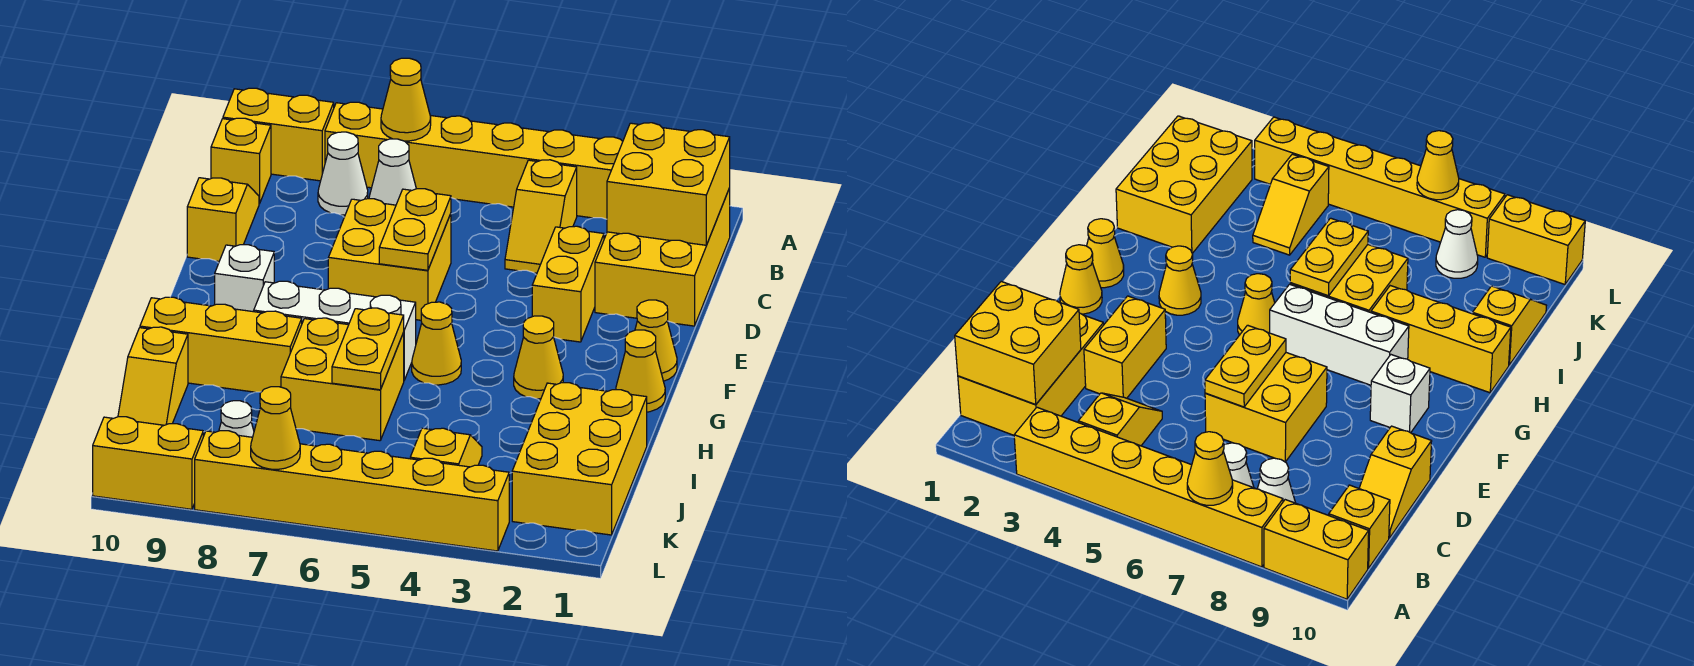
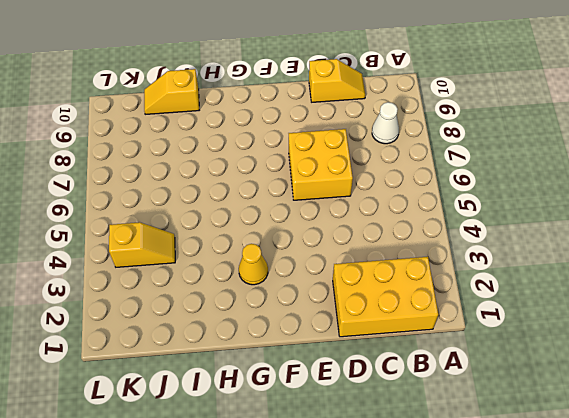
none -> yellow 1x6 brick [325,102,623,219]
none -> yellow 1x2 brick [223,88,334,181]
none -> yellow 1x2 slope [505,160,577,273]

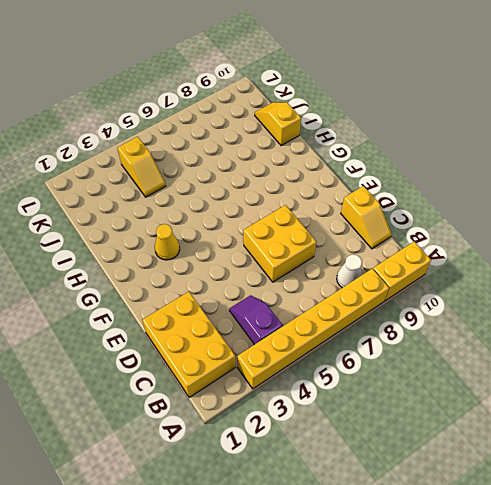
purple 1x2 slope [229,295,283,345] -> yellow 1x2 slope [505,160,577,273]
none -> white 1x1 cone [369,139,416,205]
none -> yellow 1x1 brick [211,118,271,204]
none -> yellow 1x2 brick [532,226,604,342]

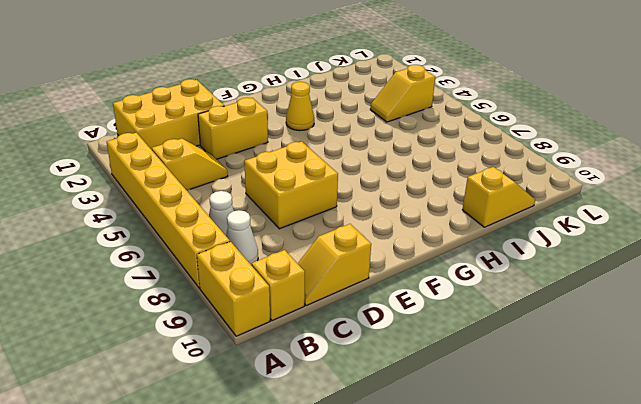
none -> yellow 1x1 cone [635,300,677,381]
none -> white 1x1 brick [215,245,274,312]
none -> yellow 1x1 cone [616,330,665,412]

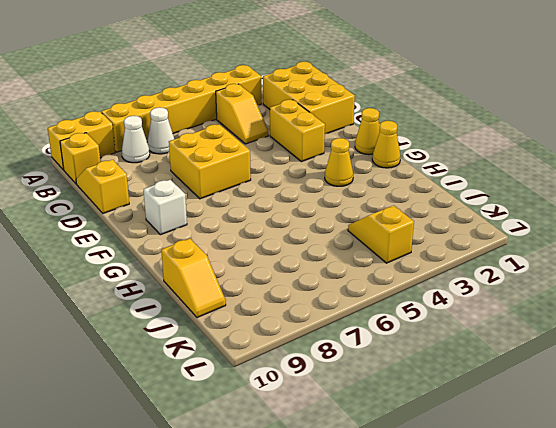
none -> yellow 1x1 cone [412,302,461,385]
none -> white 1x3 brick [254,281,416,380]
none -> yellow 2x2 brick [281,318,404,441]

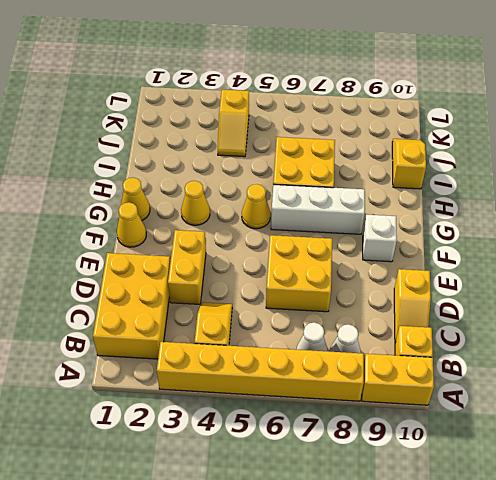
none -> yellow 1x3 brick [140,297,302,392]
none -> yellow 2x3 brick [512,383,647,535]
none -> white 1x1 cone [219,401,254,437]

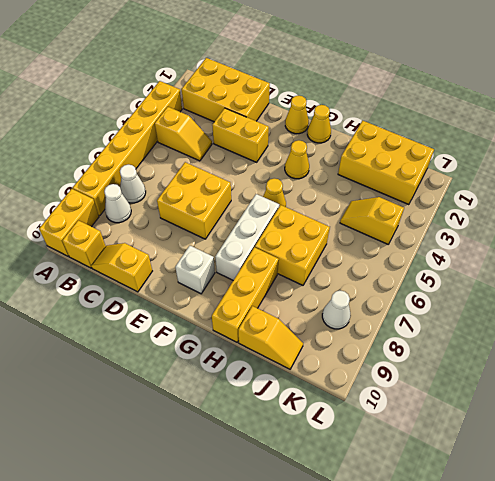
none -> yellow 1x6 brick [195,431,509,551]
none -> yellow 1x2 brick [93,417,203,509]
none -> yellow 1x1 cone [381,58,431,141]

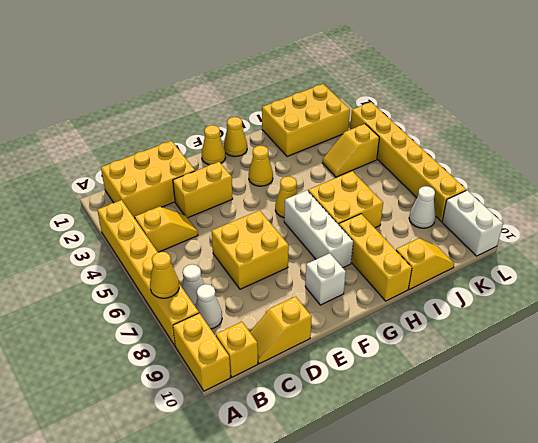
white 1x2 brick [442,190,503,256] -> yellow 1x2 brick [93,417,203,509]
none -> yellow 2x2 brick [607,123,730,245]
none -> yellow 1x2 plate [379,189,451,270]
none -> yellow 1x2 plate [332,308,404,390]

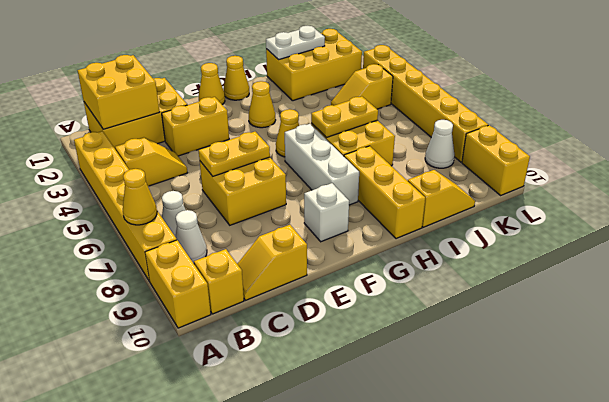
white 1x2 plate [266,26,325,60] -> none
none -> yellow 1x1 cone [251,387,300,469]

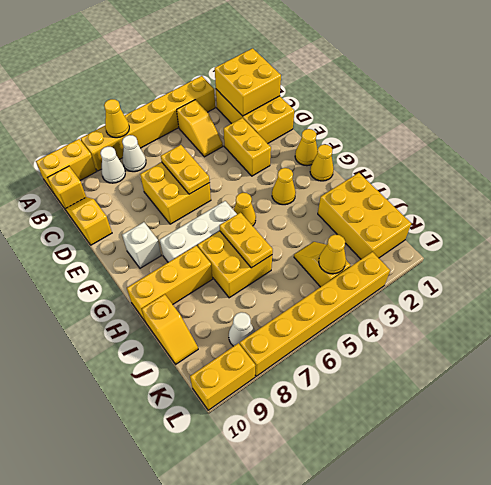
yellow 1x1 cone [319,235,346,274] -> yellow 1x1 cone moved to [251,387,300,469]

